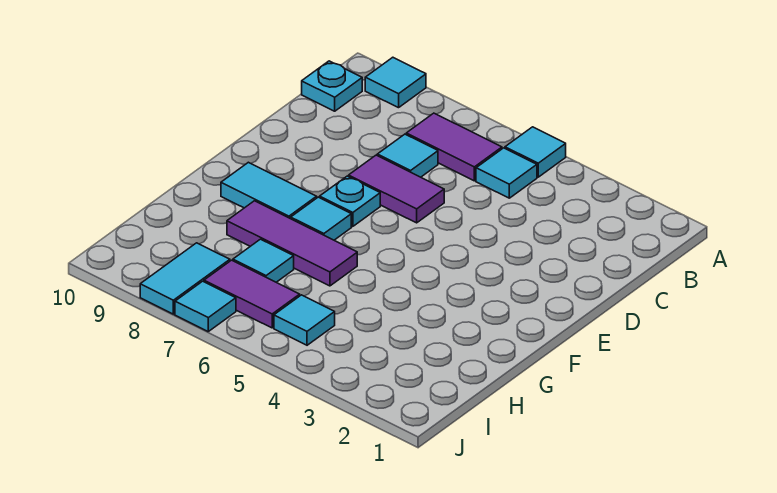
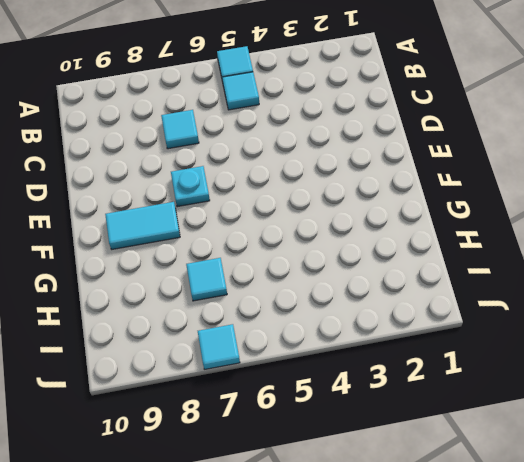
none -> cyan 1x1 tile [365,57,426,108]
none -> purple 1x2 tile [406,113,502,181]
none -> cyan 1x1 plate [302,61,362,111]

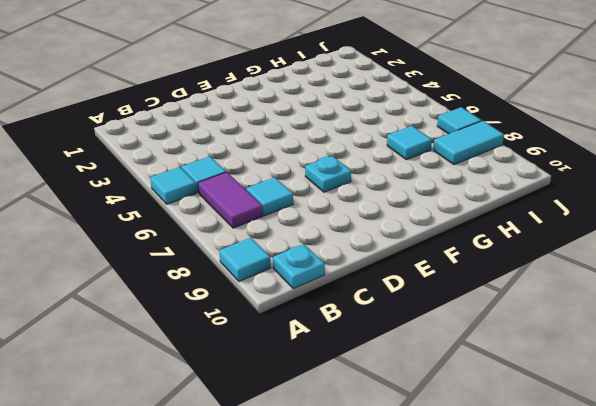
none -> purple 1x2 tile [349,155,444,223]
none -> cyan 1x1 tile [291,197,351,240]
none -> cyan 1x2 tile [221,162,317,219]

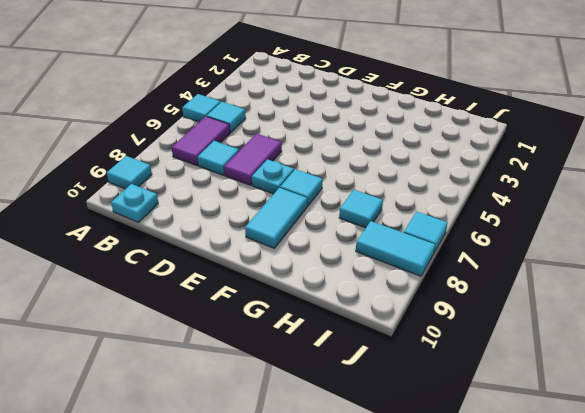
none -> purple 1x3 tile [227,201,357,286]
none -> cyan 1x1 tile [274,295,335,345]
none -> purple 1x2 tile [204,260,300,328]

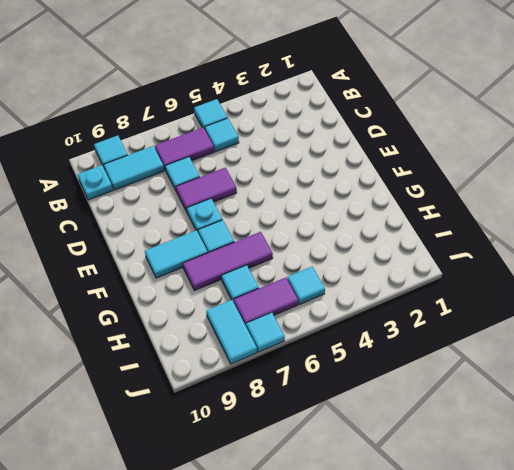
cyan 1x2 tile [104,146,164,190] -> none

